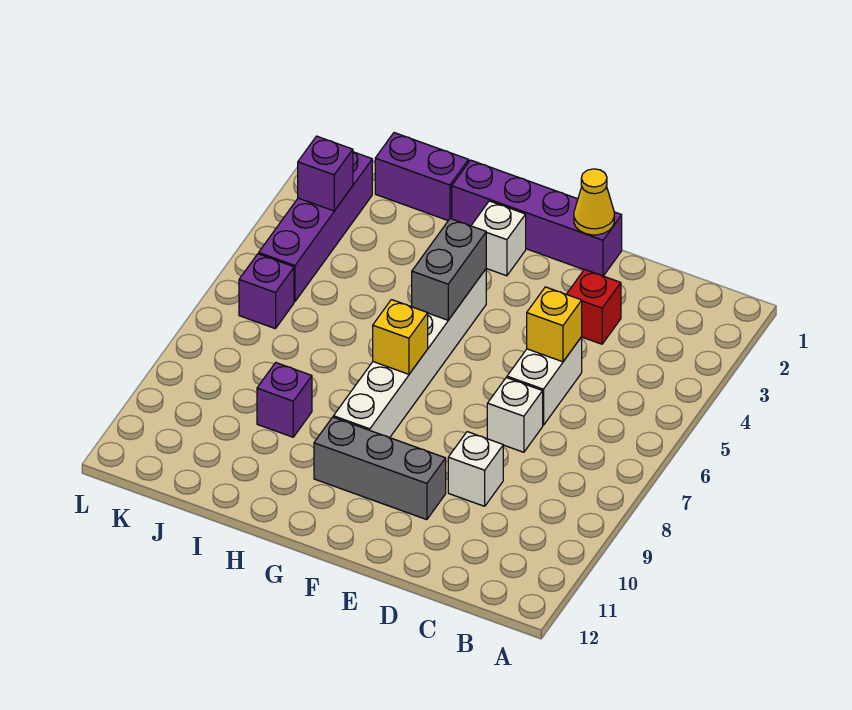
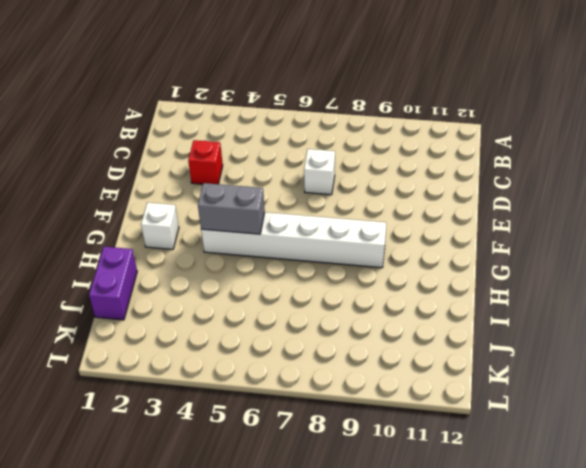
none -> white 1x2 brick [507,337,582,425]
none -> white 1x1 brick [448,432,503,506]
none -> purple 1x4 brick [452,160,622,276]

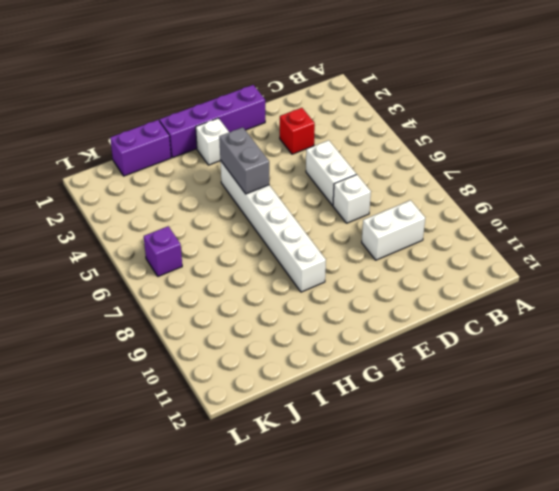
white 1x2 brick [362,200,425,260] -> white 1x1 brick [448,432,503,506]
none -> grey 1x3 brick [314,417,446,520]
none -> purple 1x1 brick [257,363,312,437]
none -> purple 1x4 brick [259,152,372,302]

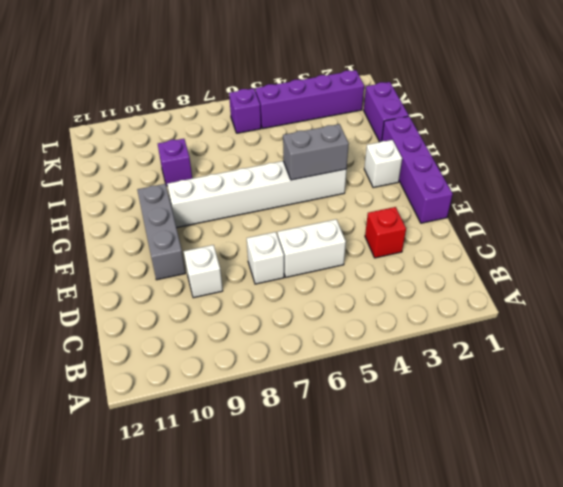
none -> yellow 1x1 brick [527,287,582,362]
none -> yellow 1x1 cone [574,169,614,235]
none -> yellow 1x1 brick [373,300,428,374]

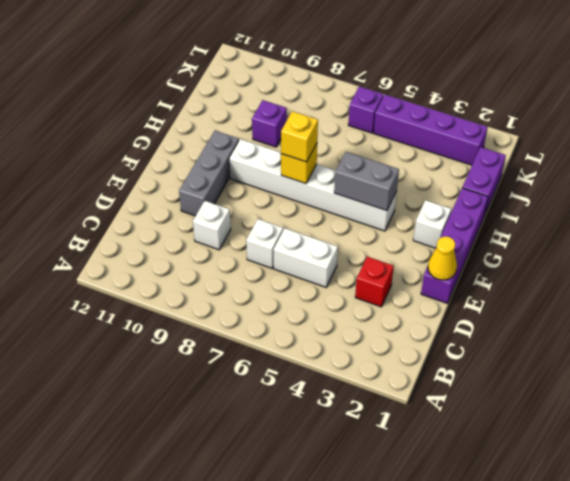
yellow 1x1 brick [281,111,318,162] -> yellow 1x1 brick moved to [527,287,582,362]
none -> purple 1x1 brick [298,136,353,211]

